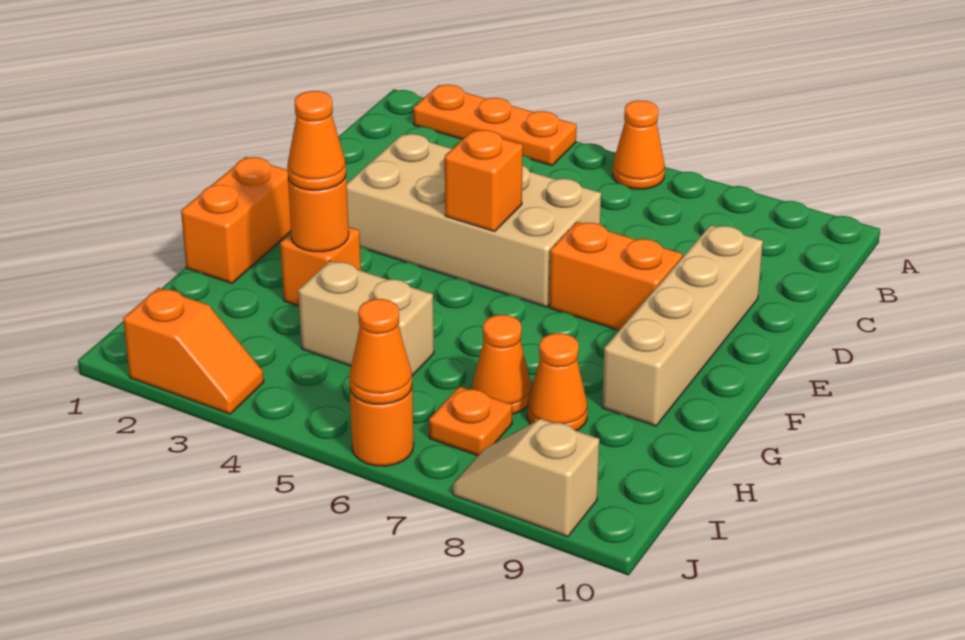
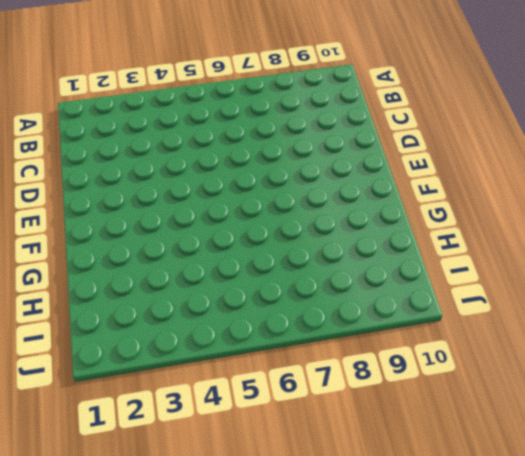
none -> orange 1x3 plate [413,85,577,166]
none -> orange 1x1 cone [613,101,665,189]
none -> tan 2x4 brick [347,134,601,307]

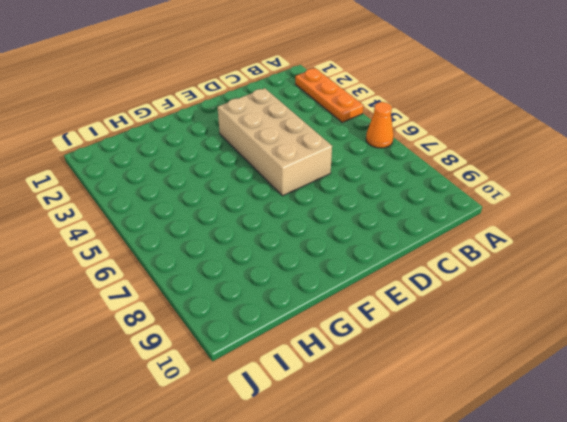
none -> tan 1x4 brick [602,225,763,426]
none -> orange 1x2 brick [549,222,682,330]
none -> orange 1x2 brick [181,157,291,283]

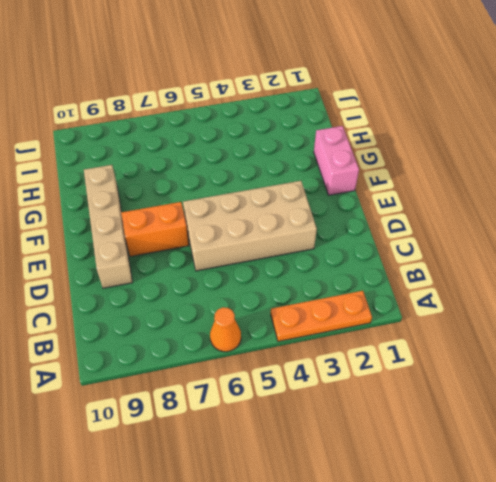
pink 1x2 brick [314,126,359,195] -> orange 1x2 brick [181,157,291,283]
none -> orange 1x1 brick [280,227,361,306]
none -> tan 1x2 brick [298,261,434,376]
none -> orange 1x1 cone [472,315,531,414]

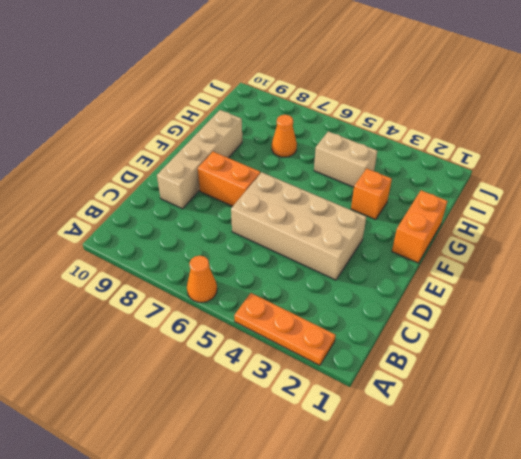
none -> orange 1x1 cone [527,333,587,431]
none -> orange 1x1 plate [429,386,512,456]
none -> orange 1x2 slope [123,288,264,414]

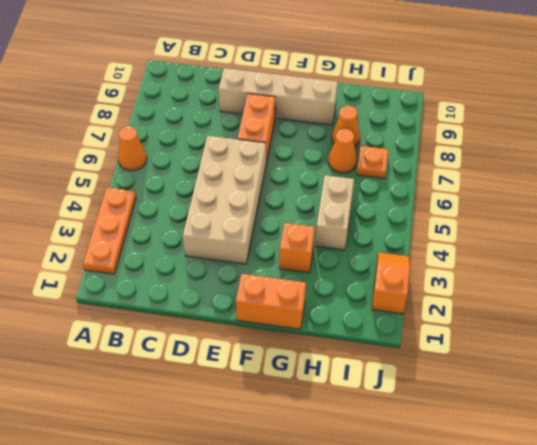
none -> orange 1x1 round brick [350,389,414,466]
none -> tan 1x2 slope [453,419,599,537]
none -> orange 1x1 brick [445,130,523,231]

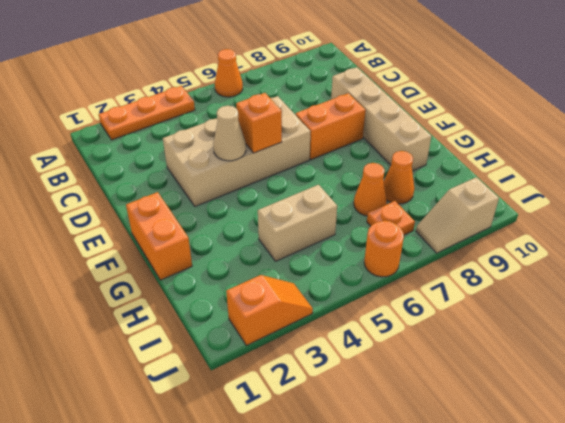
tan 1x1 cone [213,106,246,161] -> none
none -> orange 1x1 brick [280,227,361,306]
none -> orange 1x1 round brick [288,177,349,252]
none -> orange 1x1 cone [349,299,412,404]

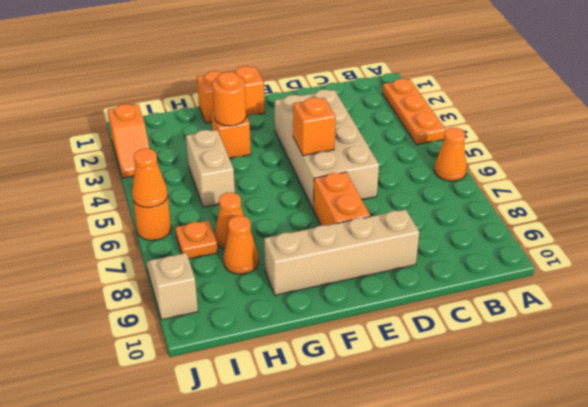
none -> orange 1x1 cone [287,91,346,190]

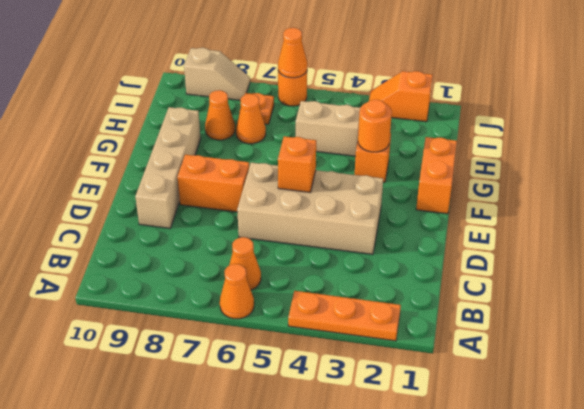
orange 1x1 cone [229,237,261,290] -> orange 1x1 cone moved to [287,91,346,190]

